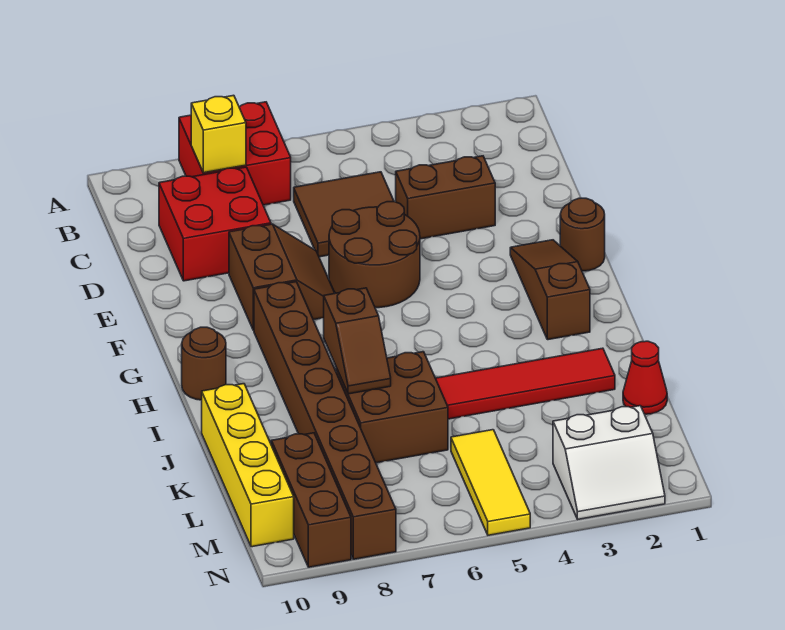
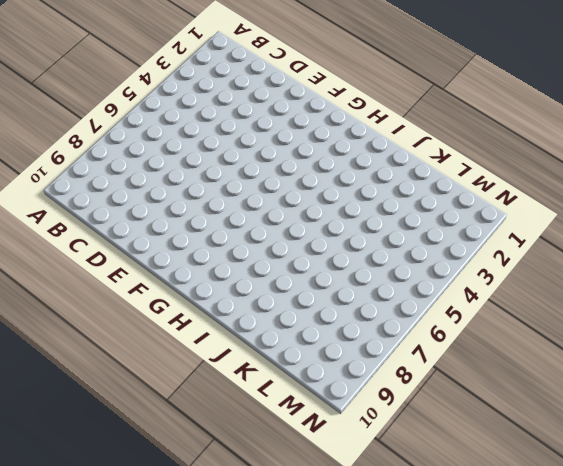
none -> red 2x2 brick [179,102,291,205]
none -> brown 2x2 tile [294,172,394,257]
none -> red 2x2 brick [159,167,271,281]

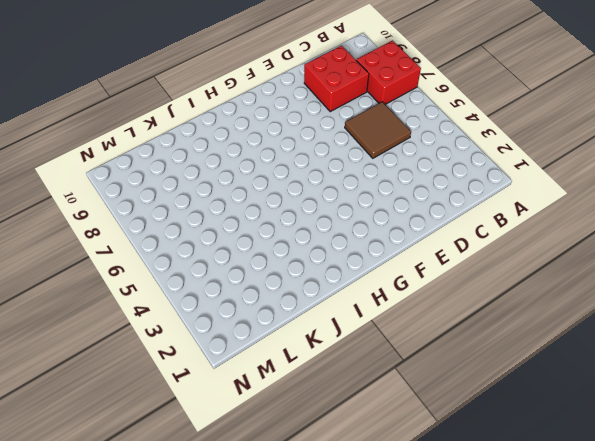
none -> brown 1x2 brick [396,156,495,239]
none -> brown 2x2 round brick [329,202,420,308]
none -> brown 2x2 slope [229,224,335,330]

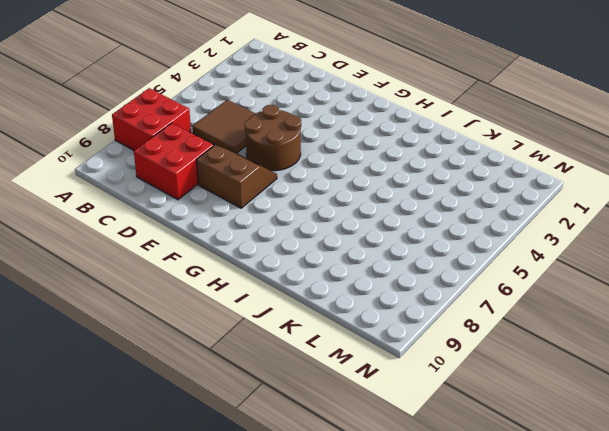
none -> brown 1x2 brick [396,156,495,239]
none -> brown 1x1 round brick [560,198,605,271]
none -> brown 1x3 slope [510,240,590,340]

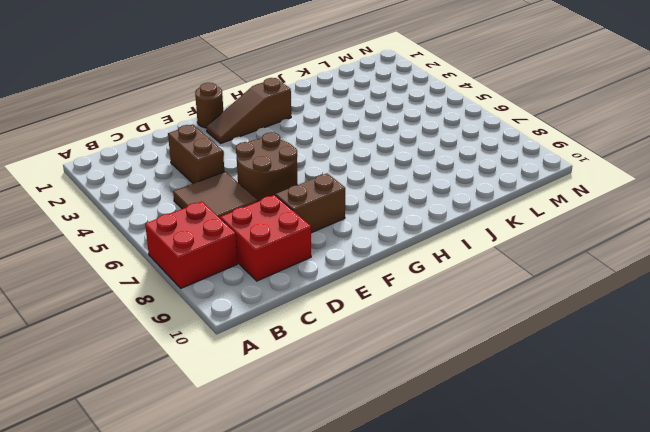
none -> brown 1x8 brick [254,282,396,559]
none -> brown 1x1 round brick [182,327,226,400]
none -> red 1x4 tile [435,348,615,419]

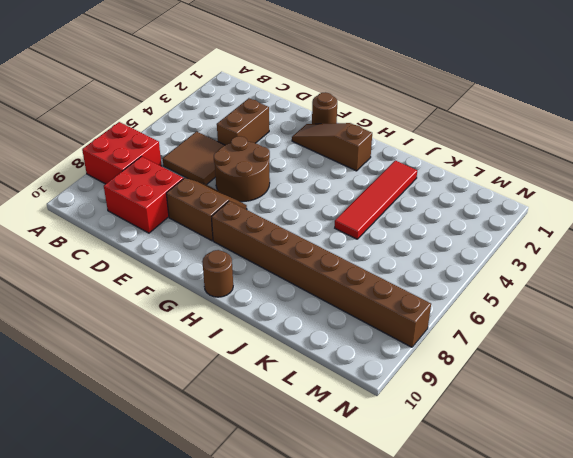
none -> brown 2x2 brick [336,352,448,463]
none -> yellow 1x4 brick [202,384,294,547]
none -> red 1x1 cone [623,341,667,414]

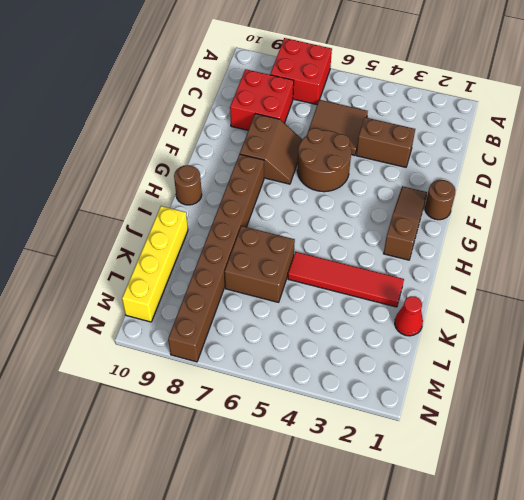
none -> yellow 1x3 tile [451,430,530,535]
none -> brown 1x3 brick [271,433,351,567]
none -> white 2x2 slope [553,406,665,519]

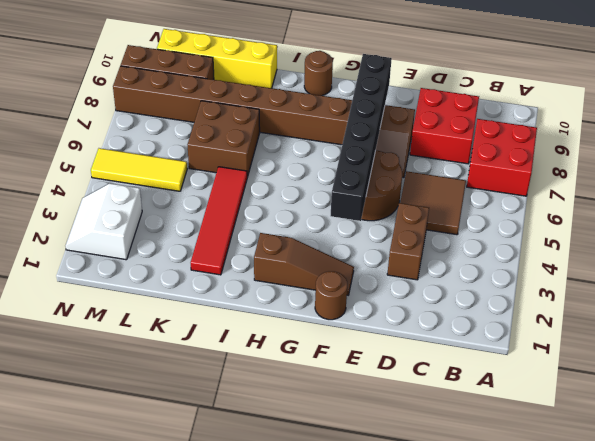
black 1x6 brick [331,54,392,221] -> none
none -> red 1x1 cone [623,341,667,414]
none -> yellow 1x1 brick [191,95,246,173]
none -> brown 1x2 slope [324,288,391,394]

